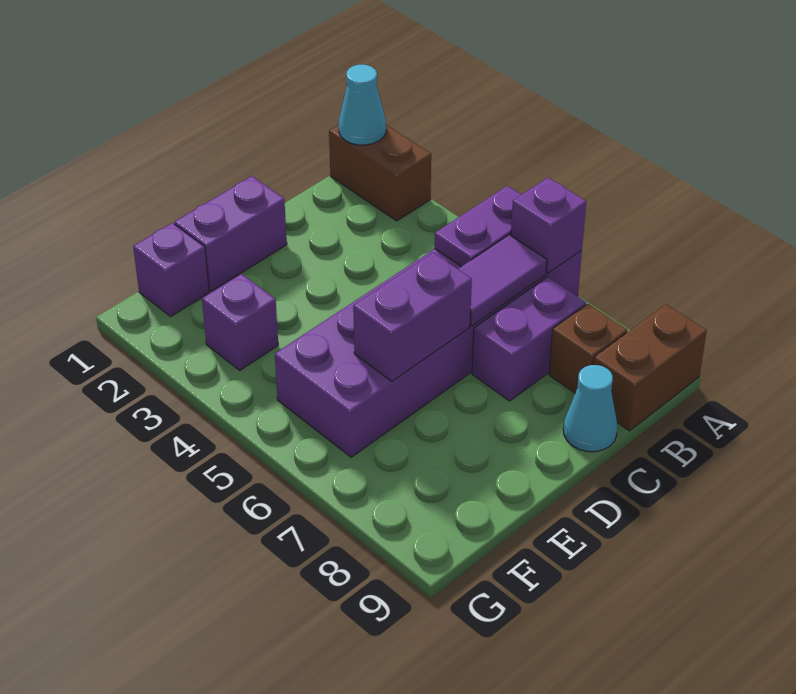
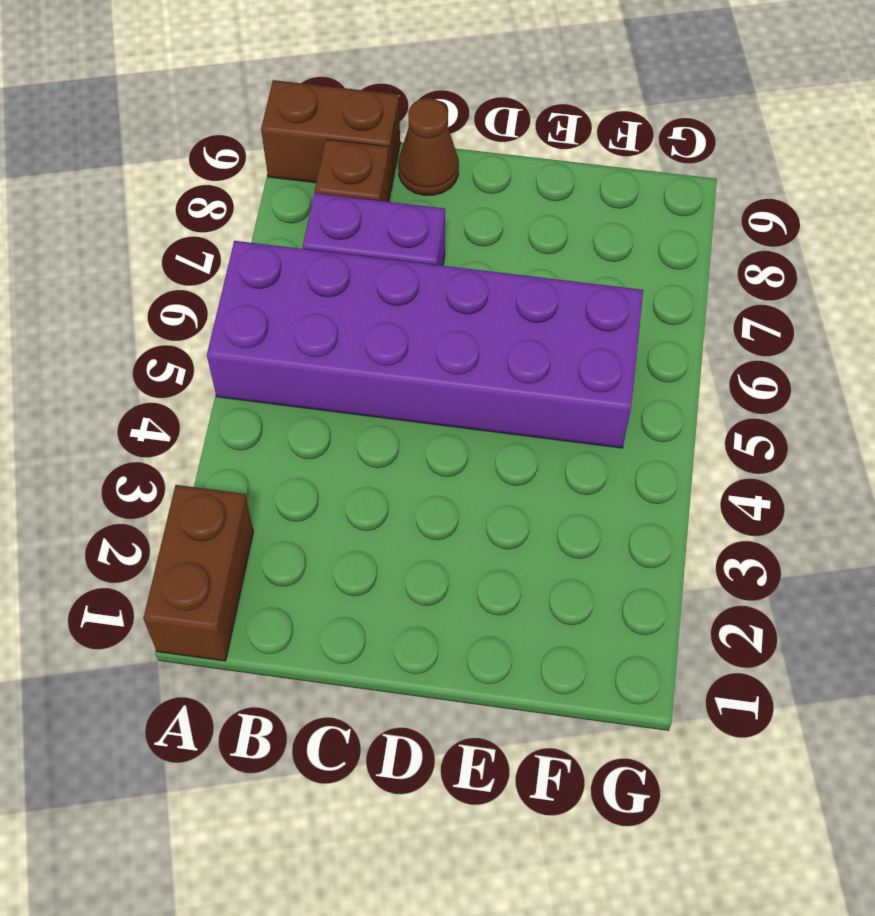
brown 1x1 cone [398,98,459,195] -> cyan 1x1 cone [563,365,618,452]
none -> purple 1x2 brick [175,176,287,291]
none -> purple 1x1 brick [133,223,209,316]
none -> purple 1x1 brick [202,274,278,370]

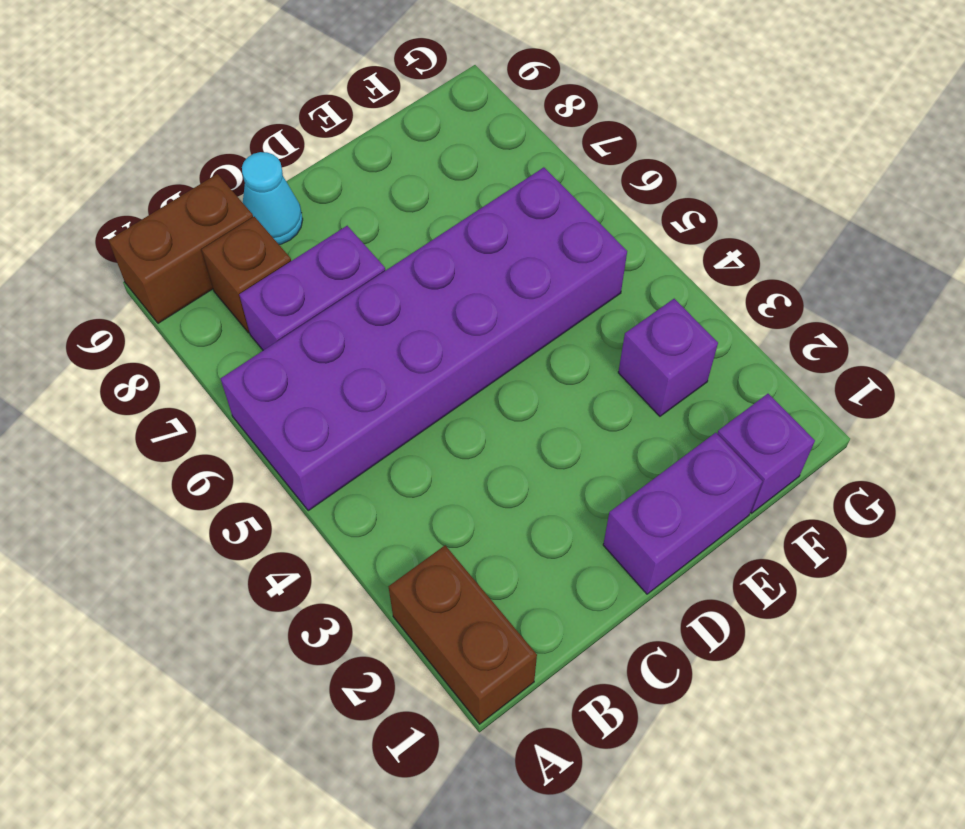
none -> cyan 1x1 cone [339,65,386,145]
none -> purple 1x2 plate [435,186,521,267]
none -> purple 1x1 brick [511,178,586,274]

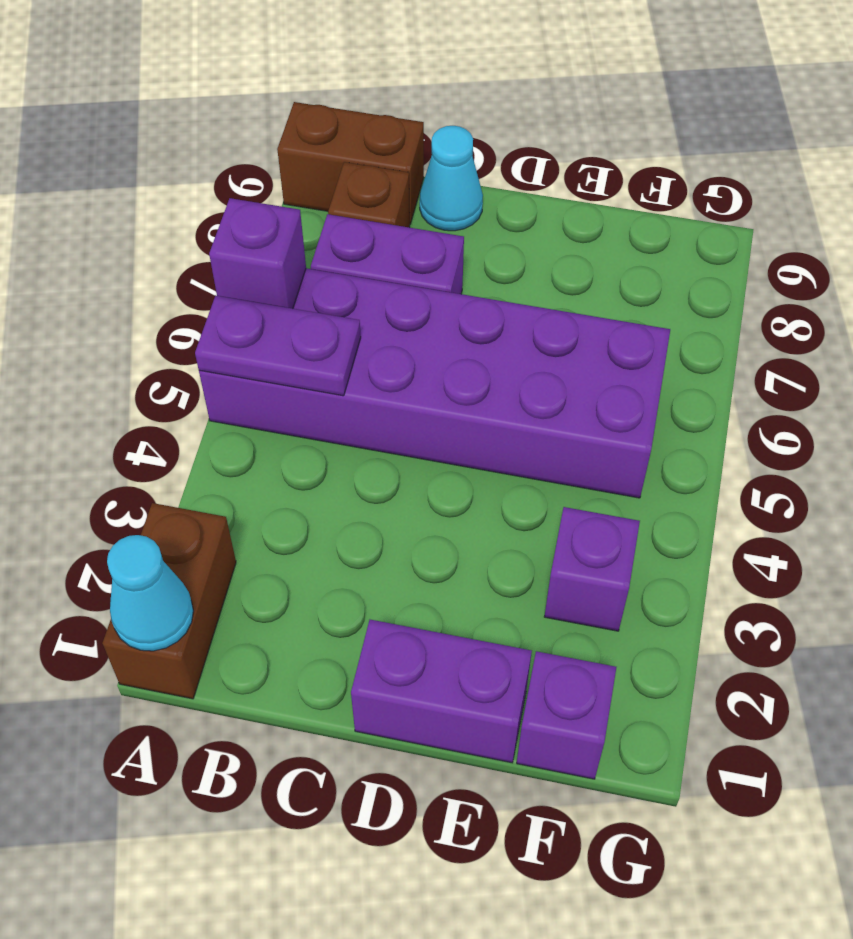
none -> purple 1x2 tile [458,235,547,326]
none -> purple 1x2 brick [353,253,472,381]

